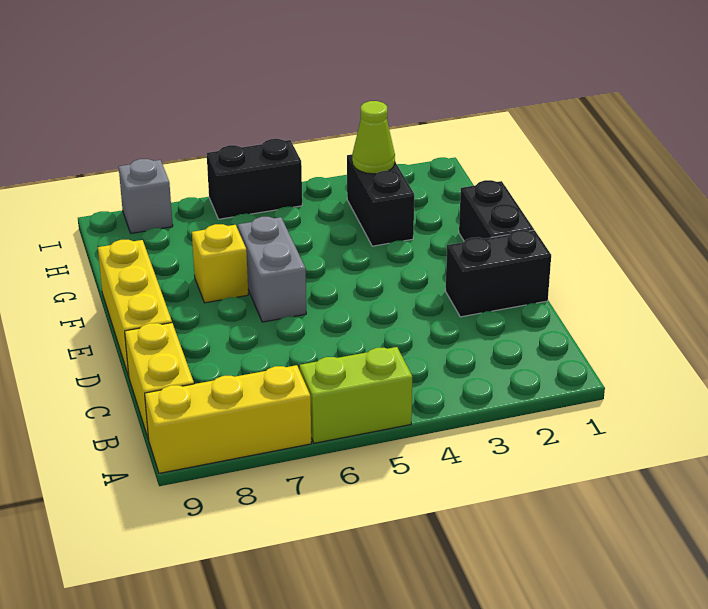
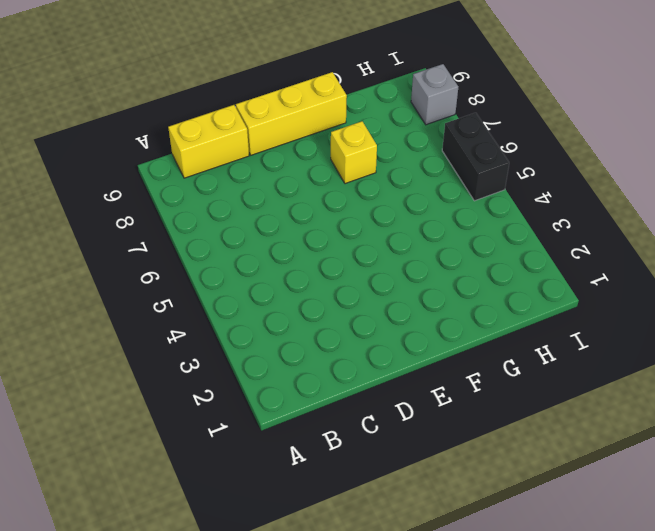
none -> lime 1x2 brick [300,347,412,443]
none -> yellow 1x3 brick [145,365,311,473]
none -> black 1x2 brick [445,230,551,317]

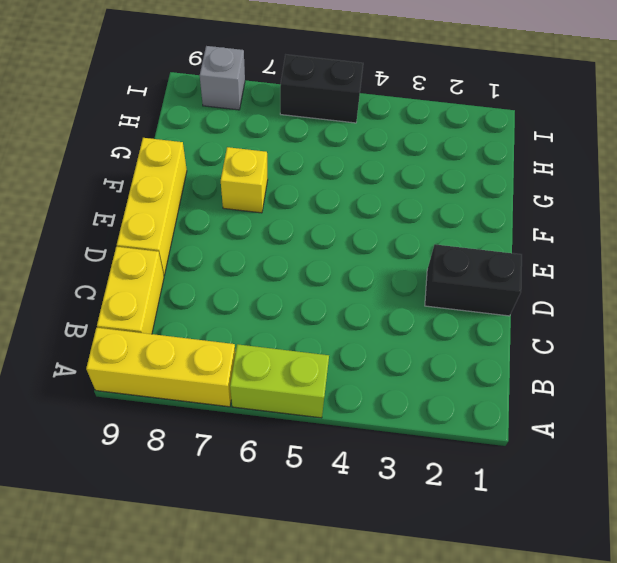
none -> black 1x2 brick [459,180,534,241]
none -> grey 1x2 brick [238,217,306,322]
none -> black 1x2 brick [347,155,414,246]

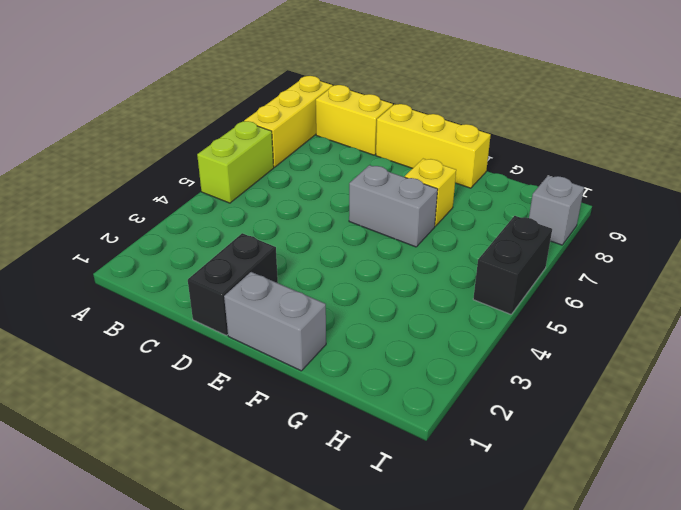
grey 1x2 brick [224,272,326,371] -> black 1x2 brick [459,180,534,241]
none -> black 1x2 brick [347,155,414,246]
none -> lime 1x1 cone [352,101,395,174]

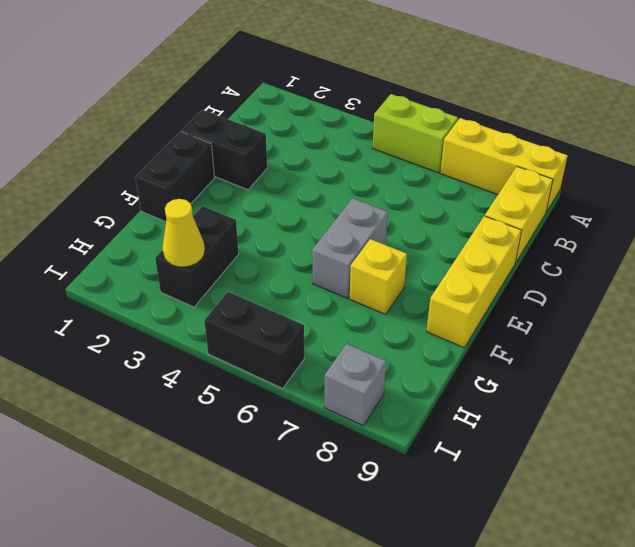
yellow 1x1 cone [162,199,205,267] -> lime 1x1 cone [352,101,395,174]

